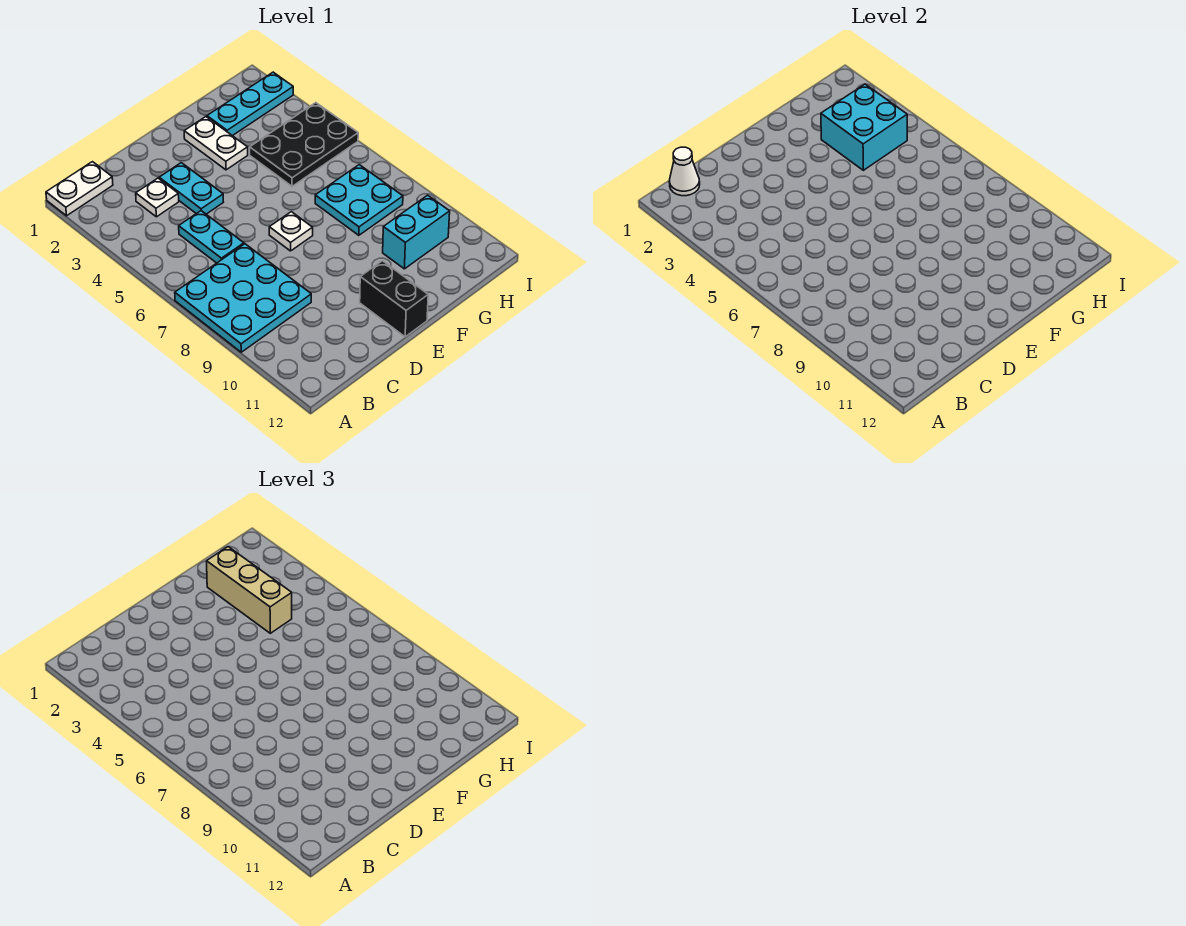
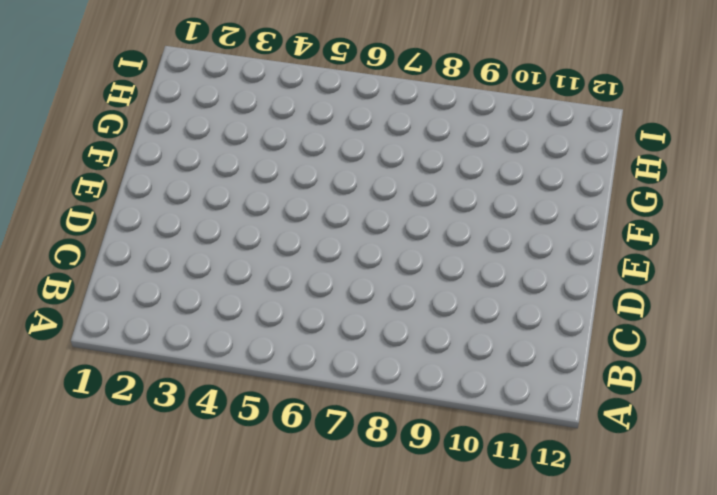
none -> white 1x2 plate [46,162,113,216]
none -> cyan 3x3 plate [175,244,311,352]
none -> white 1x1 plate [136,178,179,217]

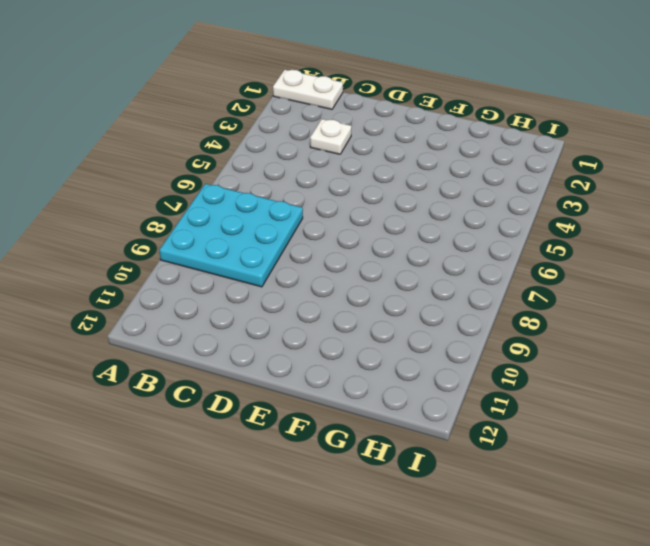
none -> cyan 1x2 plate [179,211,244,263]
none -> cyan 1x2 plate [159,163,223,214]
none -> white 1x1 plate [269,212,313,251]

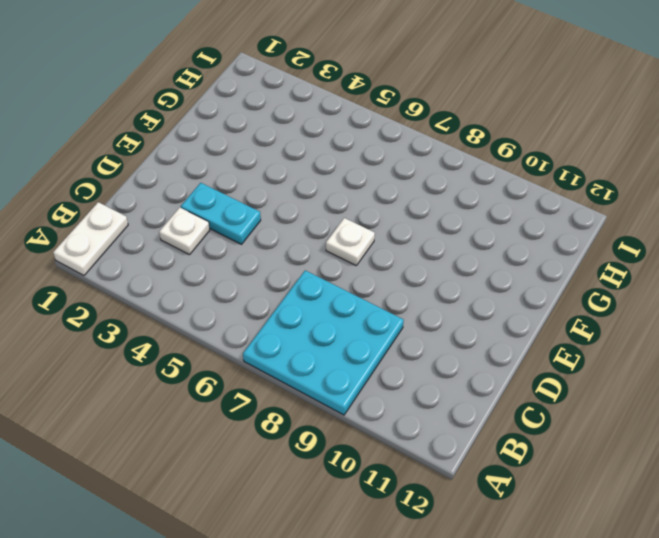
none -> cyan 1x2 plate [179,211,244,263]
none -> black 1x2 brick [360,261,428,337]
none -> white 1x2 plate [184,117,248,170]

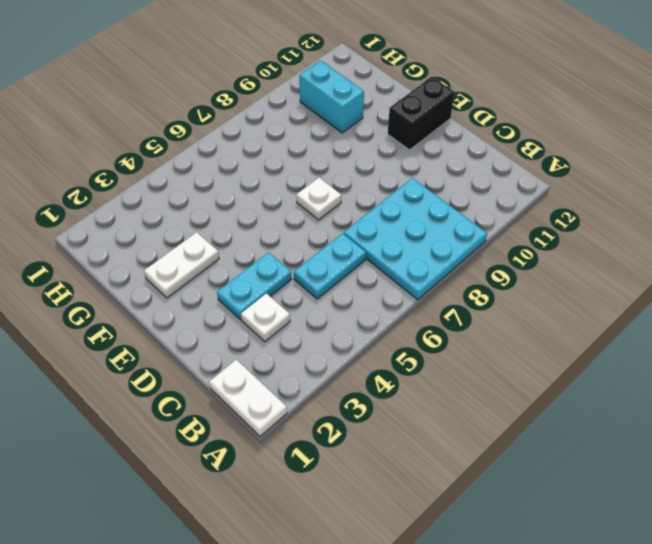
none -> cyan 1x3 plate [207,72,293,136]
none -> black 2x3 plate [250,103,358,186]
none -> cyan 2x2 plate [315,165,403,235]

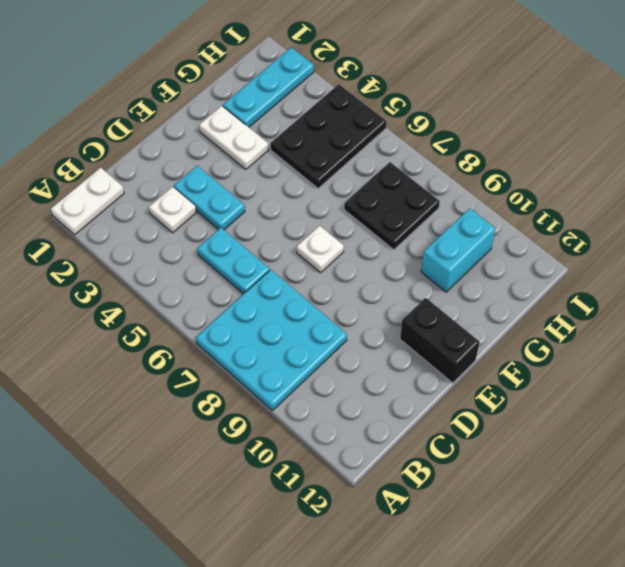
black 2x2 plate [344,162,440,250] -> cyan 2x2 plate [315,165,403,235]
none -> white 1x1 cone [669,147,700,196]
none -> cyan 2x2 brick [821,84,907,170]
none -> tan 1x3 brick [207,547,292,633]

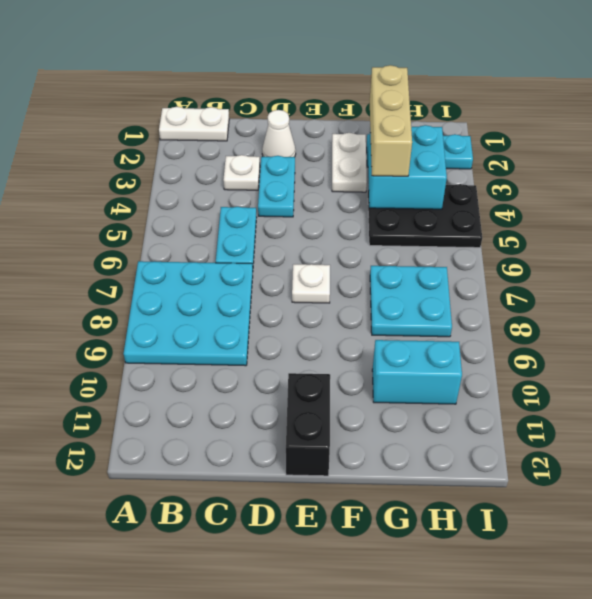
white 1x1 cone [262,110,296,157] -> white 1x1 cone moved to [669,147,700,196]

